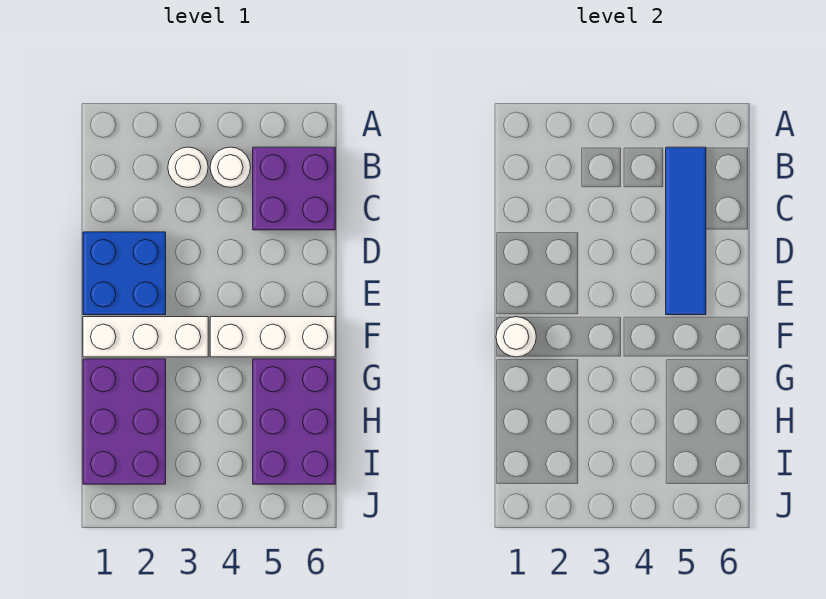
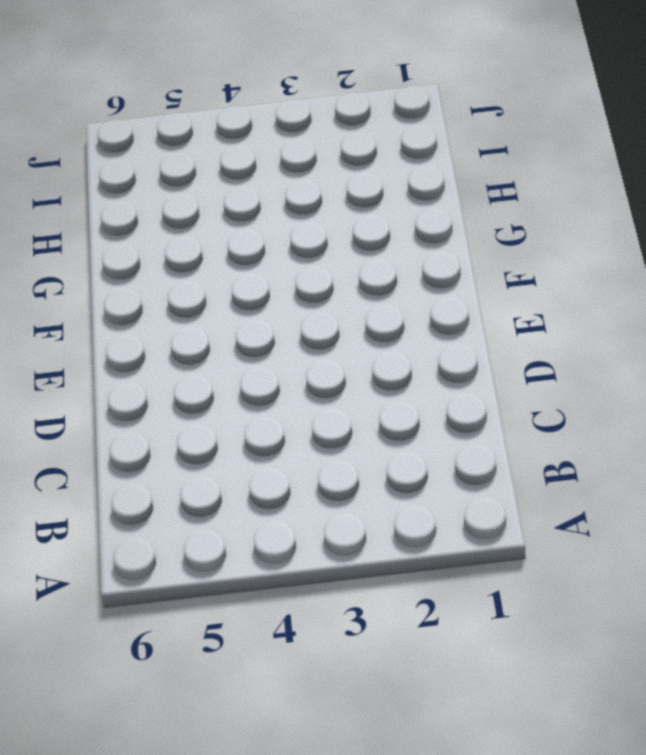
none -> white 1x1 round brick [168,147,208,187]
none -> white 1x1 round brick [210,147,251,187]

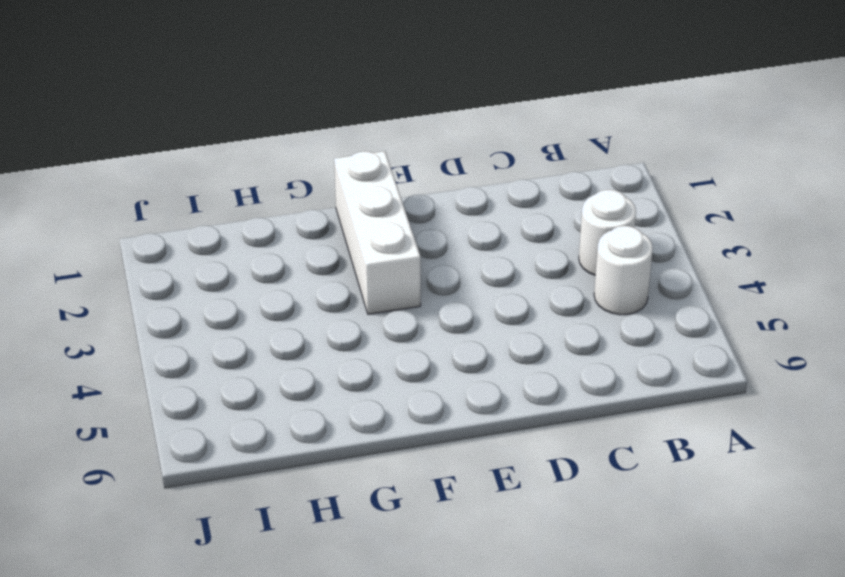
none -> purple 2x2 brick [253,147,335,230]
none -> blue 2x2 brick [83,232,166,315]

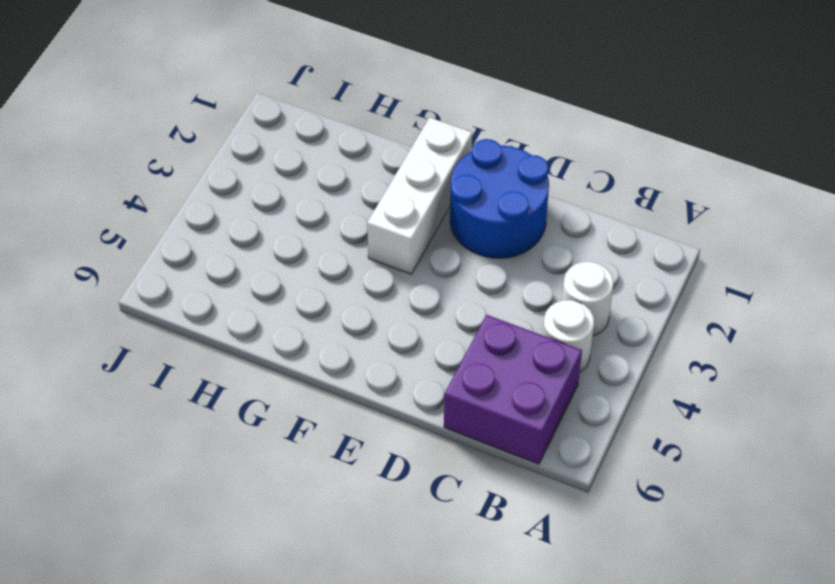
blue 2x2 round brick [450,139,549,258] -> blue 2x2 brick [83,232,166,315]
none -> white 1x3 brick [210,317,335,357]
none -> purple 2x3 brick [83,359,166,484]

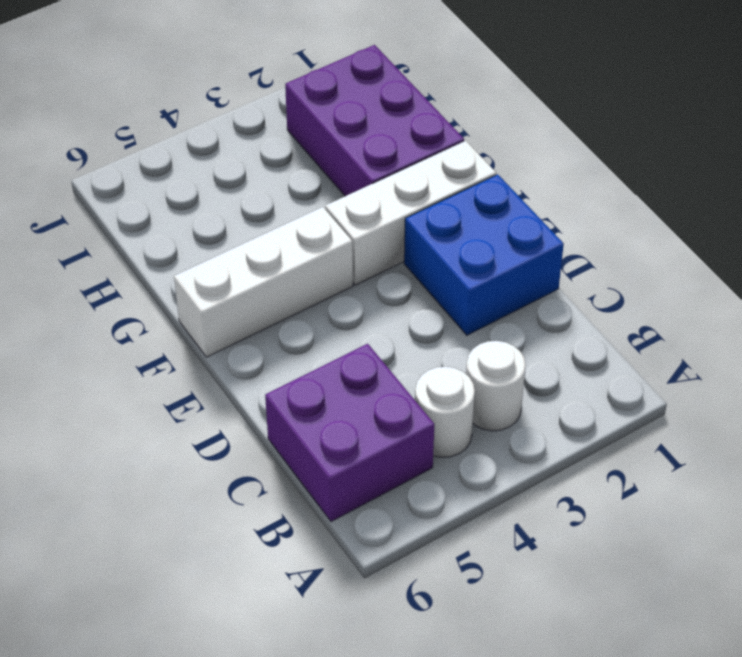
none -> purple 2x3 brick [253,359,335,484]
none -> blue 1x4 tile [666,147,706,315]

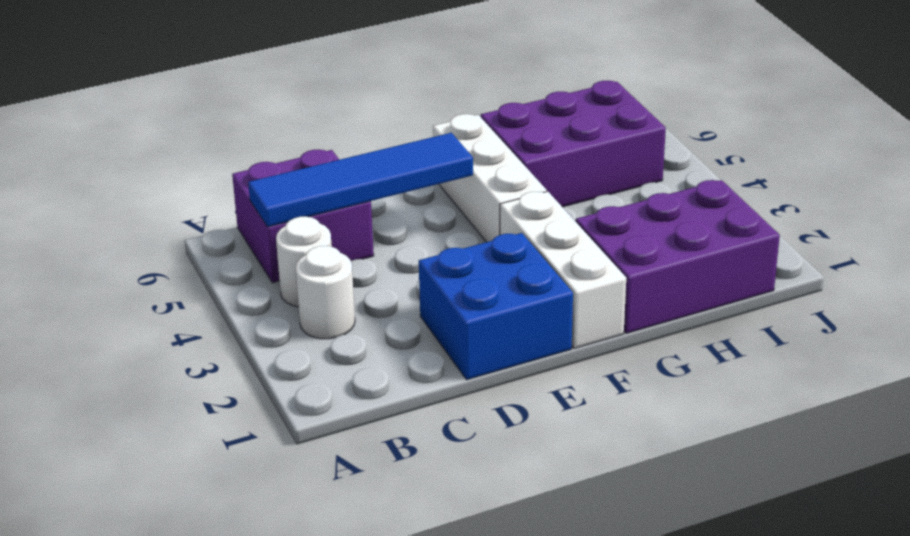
none -> white 1x1 round brick [496,317,536,357]

